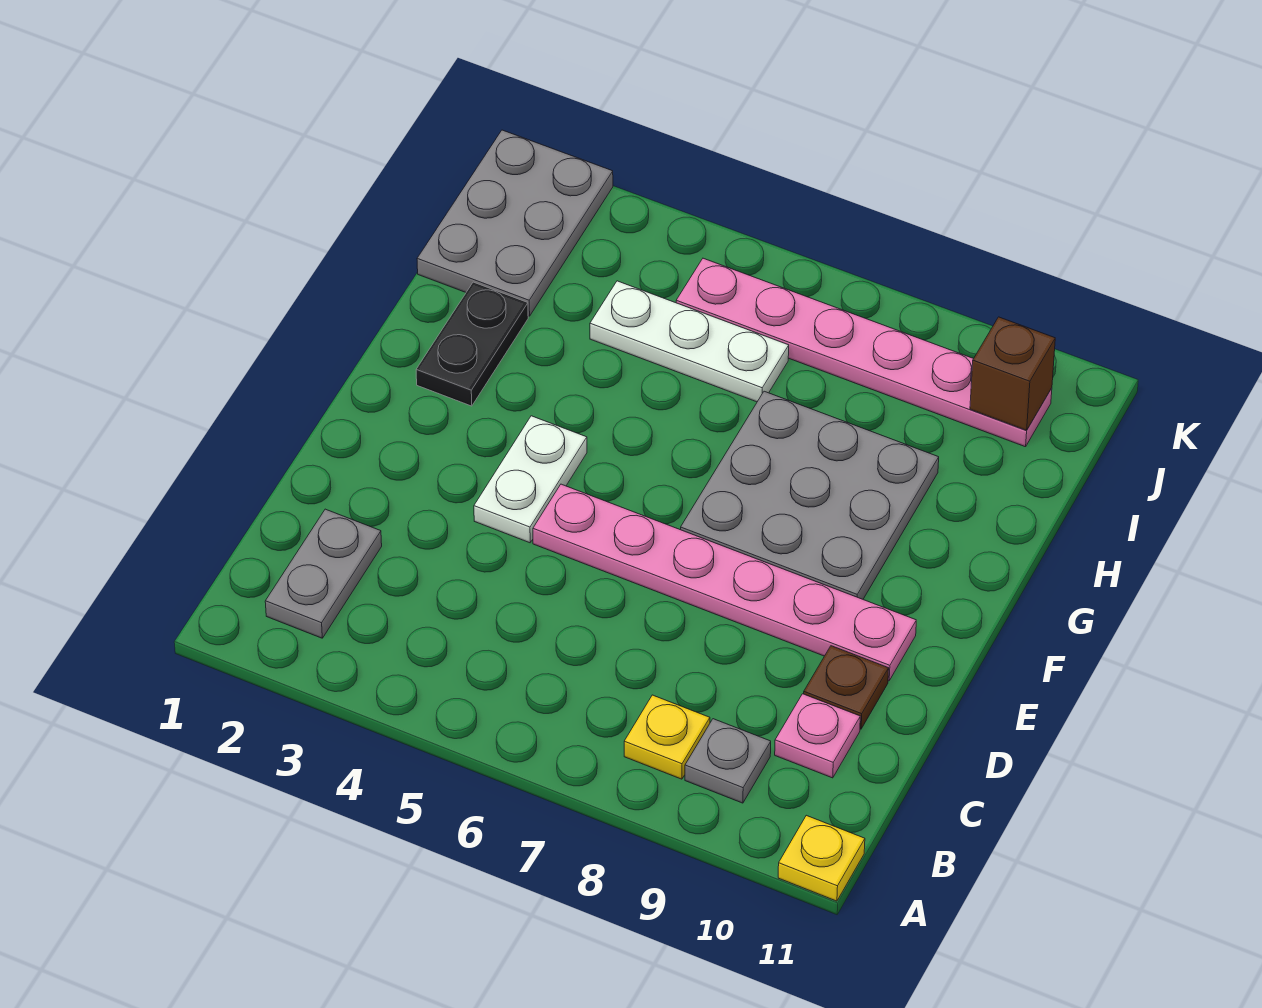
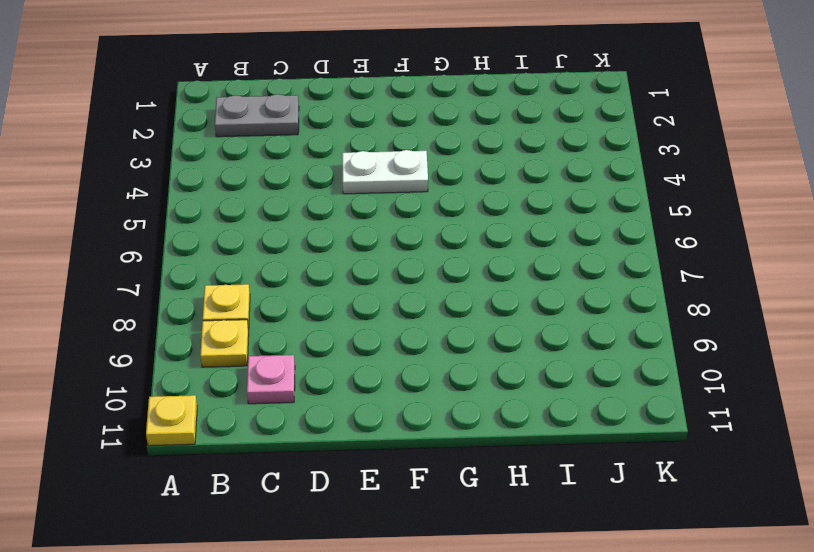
yellow 1x1 plate [200,320,249,367] -> grey 1x1 plate [685,719,771,803]
none -> brown 1x1 plate [804,646,889,729]
none -> pink 1x6 plate [533,484,916,681]
none -> grey 3x3 plate [681,391,939,599]

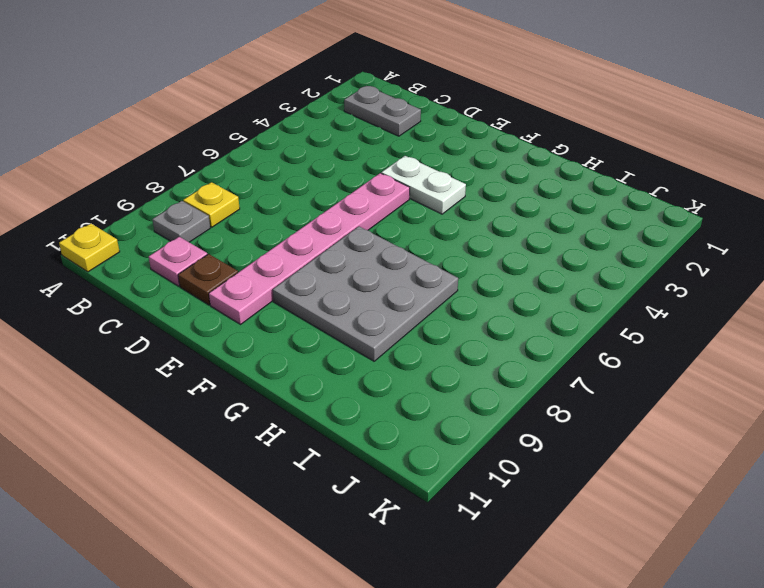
none -> black 1x2 plate [416,282,528,406]
none -> grey 2x3 plate [417,130,613,316]
none -> white 1x3 plate [590,281,789,402]

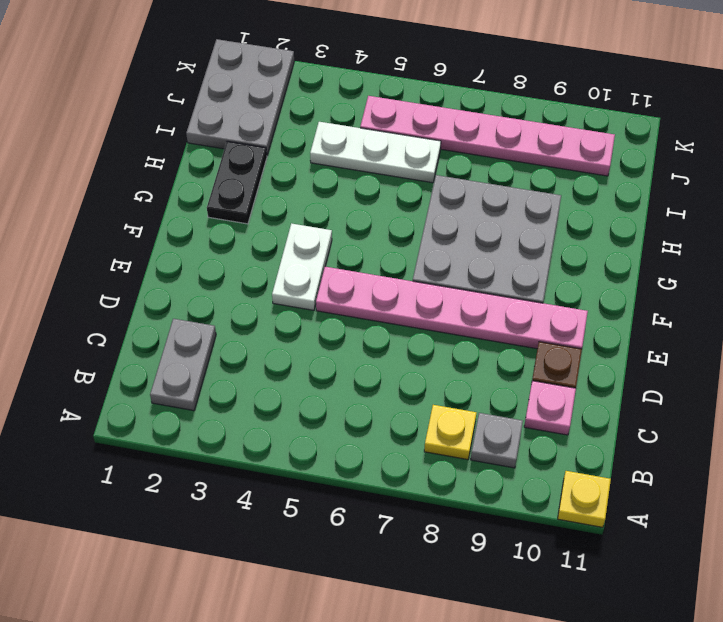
none -> brown 1x1 brick [970,317,1055,430]

